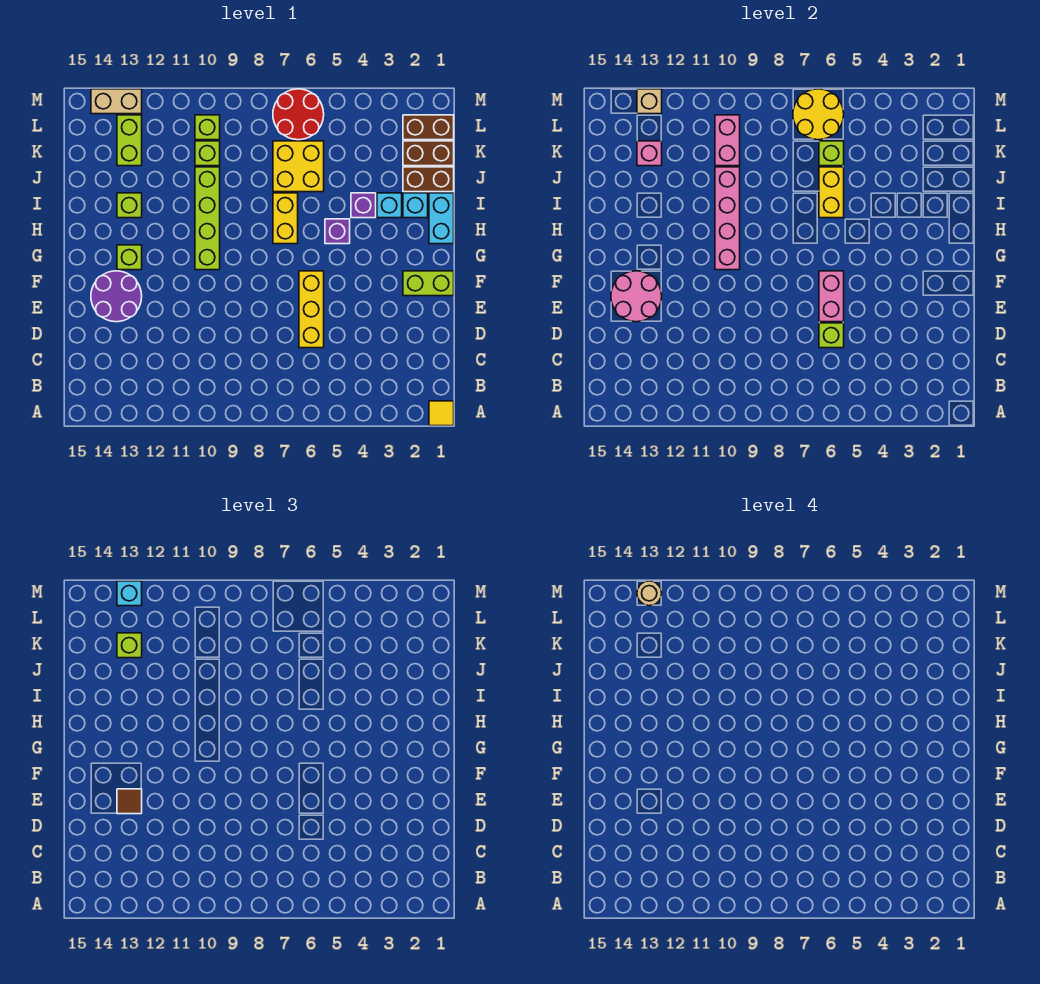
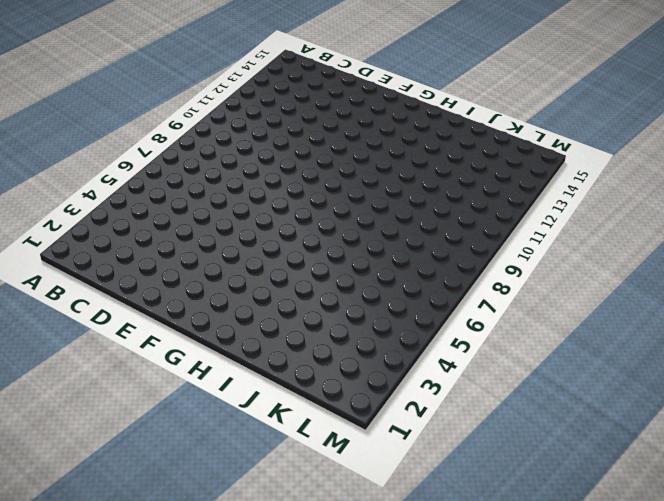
none -> yellow 1x1 tile [429,401,454,426]
none -> yellow 1x3 brick [299,271,324,348]
none -> purple 2x2 round brick [91,271,142,322]
none -> lime 1x2 brick [403,271,454,296]

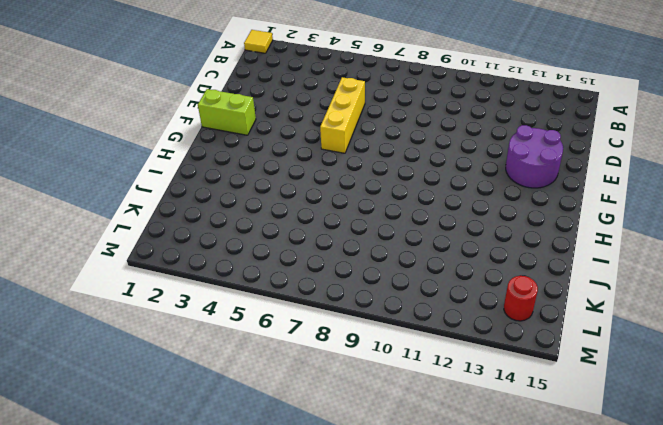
red 1x1 round brick [504,276,538,321] -> none
none -> lime 1x4 brick [195,167,220,270]
none -> lime 1x1 brick [117,245,142,270]
none -> cyan 1x2 brick [429,193,454,244]
none -> purple 1x1 brick [325,219,350,244]

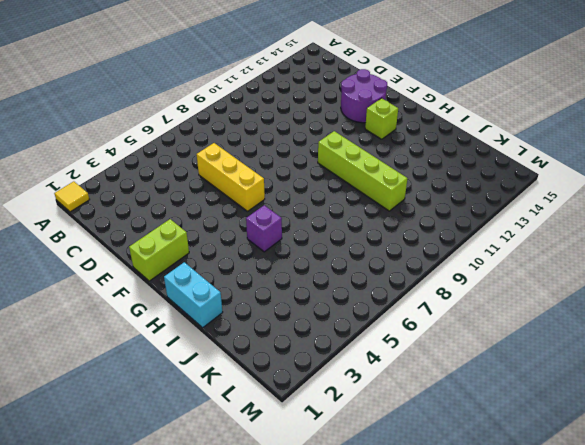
none -> yellow 1x2 brick [273,193,298,244]
none -> cyan 1x1 brick [403,193,428,218]
none -> cyan 1x1 brick [377,193,402,218]
none -> purple 1x1 brick [351,193,376,218]

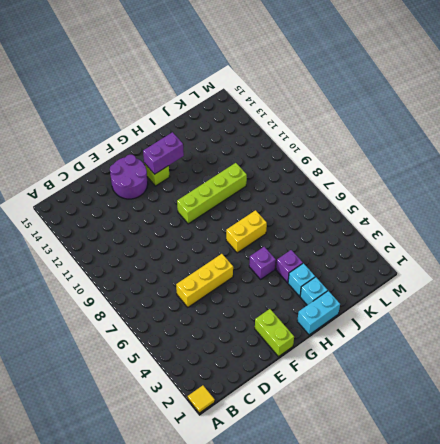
purple 1x2 brick [143,132,184,174] -> none
none -> lime 1x1 brick [117,193,142,218]
none -> brown 1x2 brick [403,167,454,192]
none -> yellow 2x2 brick [273,141,324,192]
none -> brown 1x2 brick [403,141,454,166]

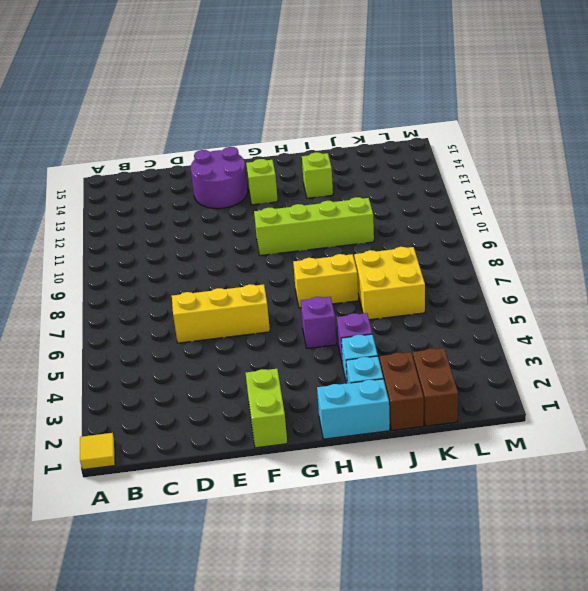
none -> lime 1x1 brick [195,141,220,166]
none -> lime 1x2 brick [117,115,142,166]
none -> brown 1x2 brick [403,115,454,140]
none -> red 2x2 round brick [273,89,324,140]

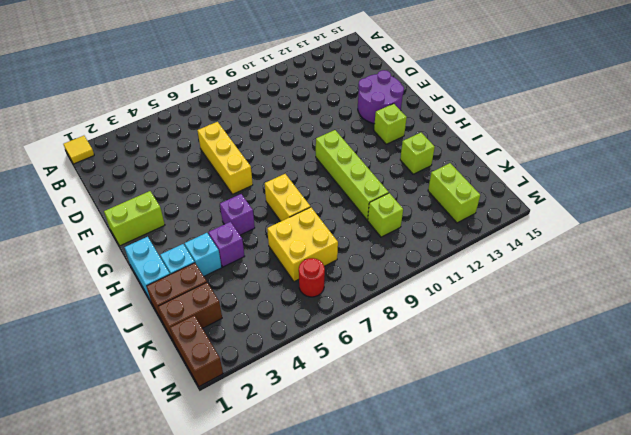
brown 1x2 brick [170,315,223,386] -> brown 1x2 brick turned to [403,115,454,140]
red 1x1 round brick [299,258,325,297] -> red 2x2 round brick [273,89,324,140]
none -> lime 1x1 brick [195,115,220,140]
none -> tan 1x2 brick [91,89,142,114]
none -> lime 1x1 brick [819,323,844,348]
none -> pink 1x2 brick [819,271,844,322]

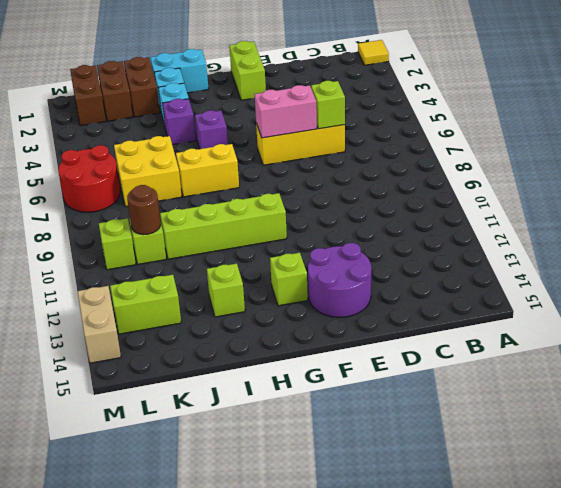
brown 1x1 round brick [127,185,161,235] -> pink 1x2 brick [715,115,740,166]
none -> pink 2x2 round brick [611,271,662,322]
none -> pink 1x4 brick [715,167,740,270]
none -> yellow 1x2 brick [819,167,844,218]
none -> lime 1x1 brick [819,141,844,166]

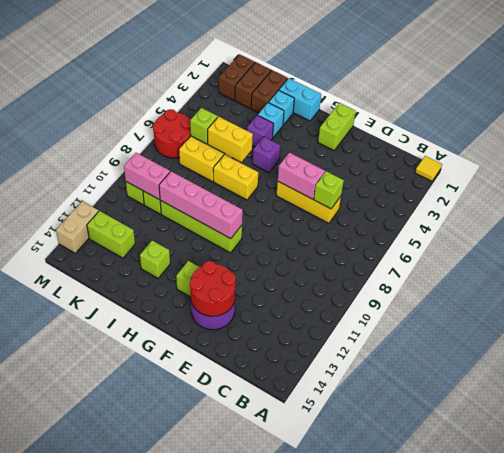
red 2x2 round brick [190,261,236,316] -> pink 2x2 round brick [611,271,662,322]
none -> pink 1x1 brick [637,141,662,166]
none -> yellow 2x2 round brick [793,89,844,140]
none -> tan 1x1 brick [637,89,662,114]
none -> brown 1x1 tile [117,789,142,814]

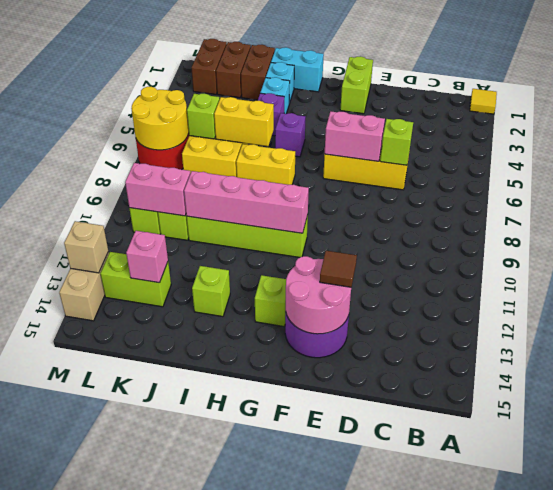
none -> lime 1x1 brick [117,633,142,658]
none -> cyan 1x1 brick [117,581,142,606]
none -> tan 1x1 round brick [637,581,662,606]

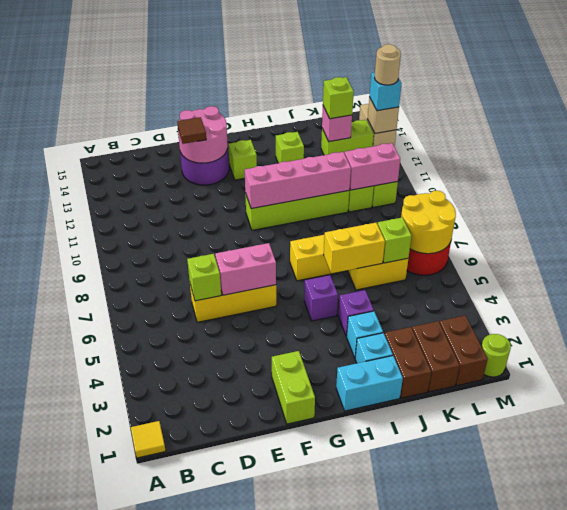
lime 1x1 round brick [481,334,511,377] -> none

